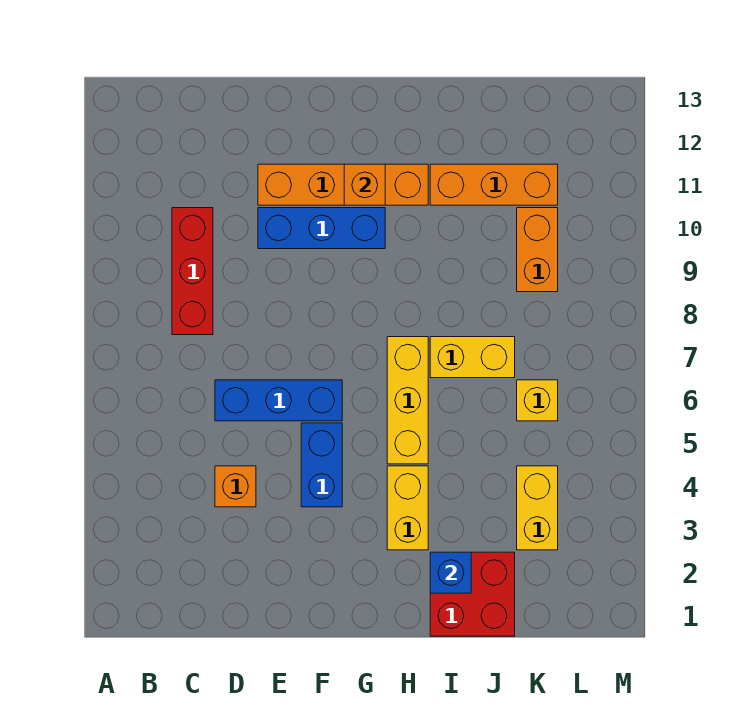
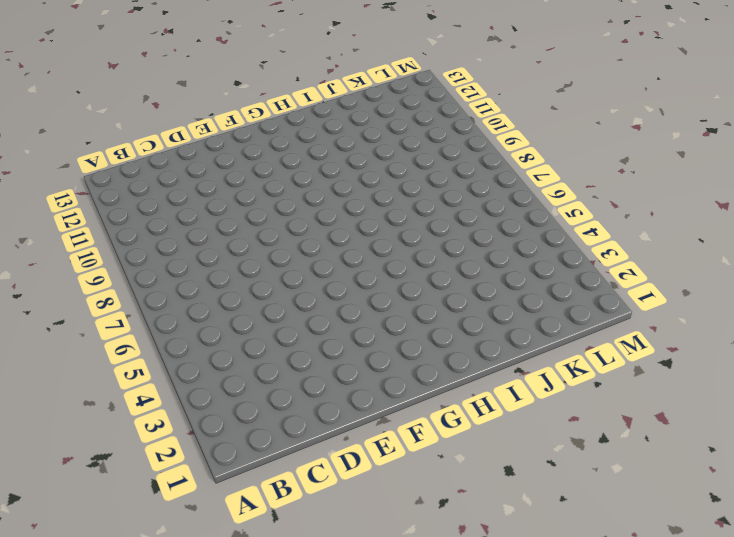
none -> red 1x3 brick [172,208,213,335]
none -> orange 1x1 brick [215,466,256,507]
none -> blue 1x3 brick [215,380,342,421]

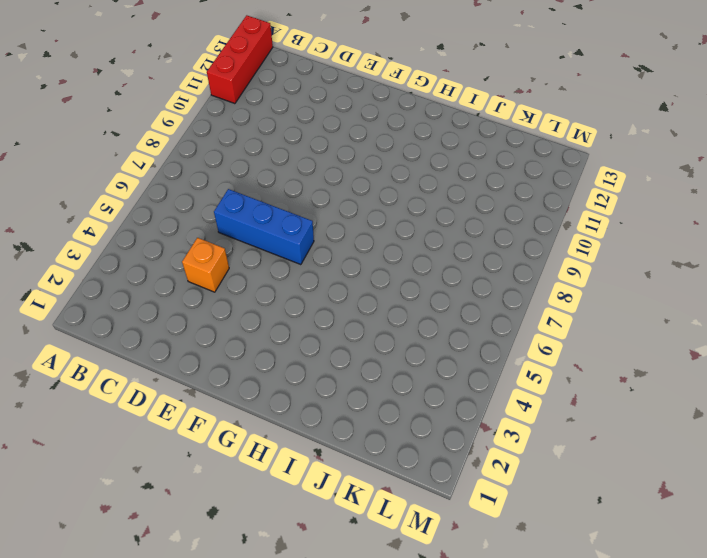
red 1x3 brick [207,15,273,104] -> red 1x3 brick moved to [172,208,213,335]
none -> blue 1x3 brick [258,208,385,249]
none -> orange 1x4 brick [258,164,428,205]
none -> blue 1x2 brick [301,423,342,507]

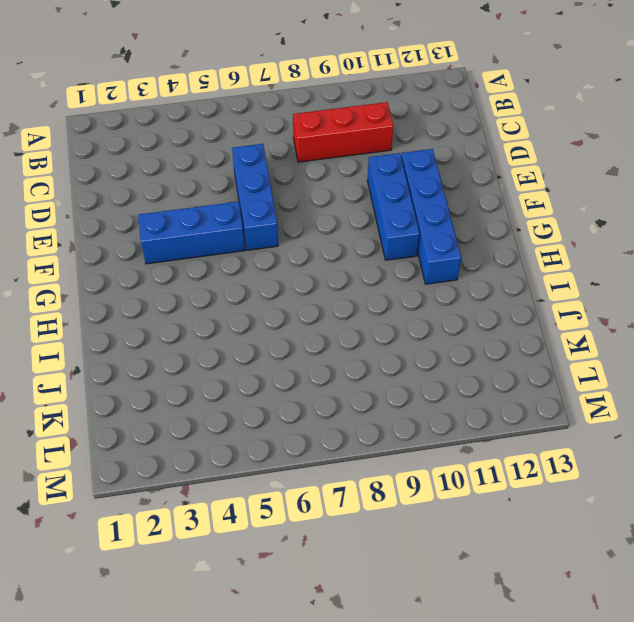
blue 1x4 brick [401,149,461,284] -> orange 1x4 brick [258,164,428,205]
blue 1x3 brick [138,202,245,264] -> blue 1x2 brick [301,423,342,507]
none -> orange 1x1 brick [215,466,256,507]
none -> yellow 1x2 brick [387,466,428,550]
none -> yellow 1x3 brick [387,337,428,464]

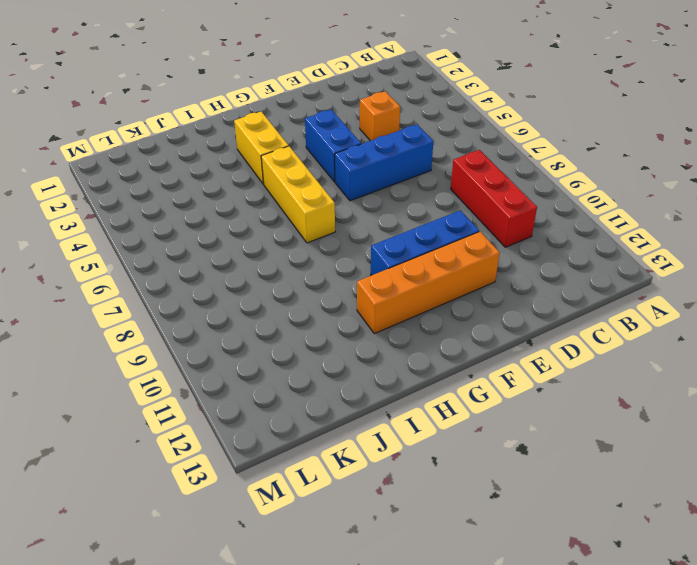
none -> red 2x2 brick [430,552,515,636]
none -> yellow 1x2 brick [430,337,515,378]
none -> orange 1x3 brick [430,164,558,205]

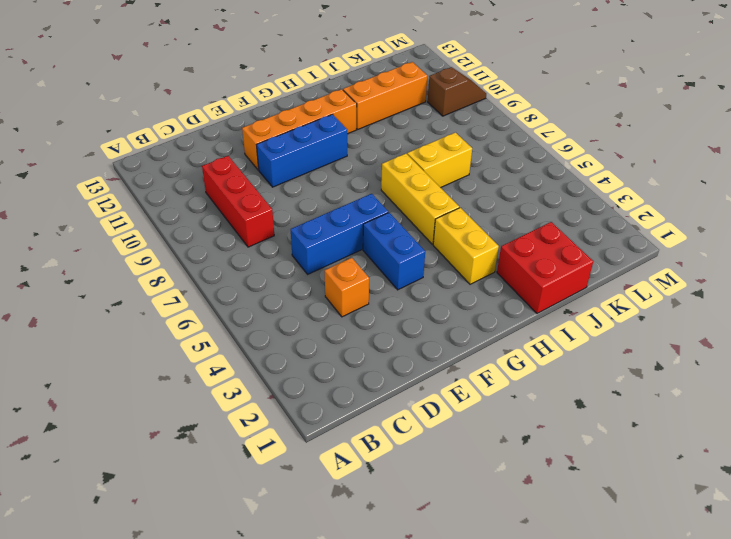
brown 1x2 slope [428,67,486,116] -> none
none -> yellow 1x2 brick [517,466,558,550]
none -> yellow 1x1 brick [517,380,558,421]
none -> orange 1x2 brick [517,208,558,292]

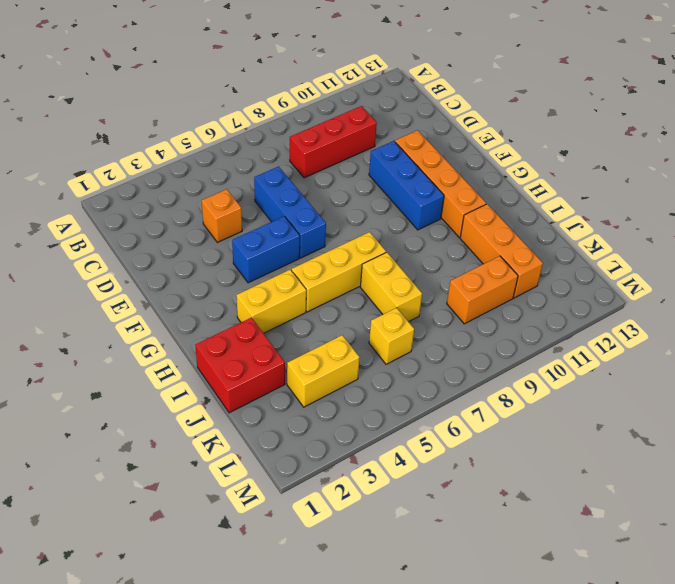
none -> orange 1x1 brick [344,164,385,205]
none -> blue 1x1 brick [430,552,471,593]

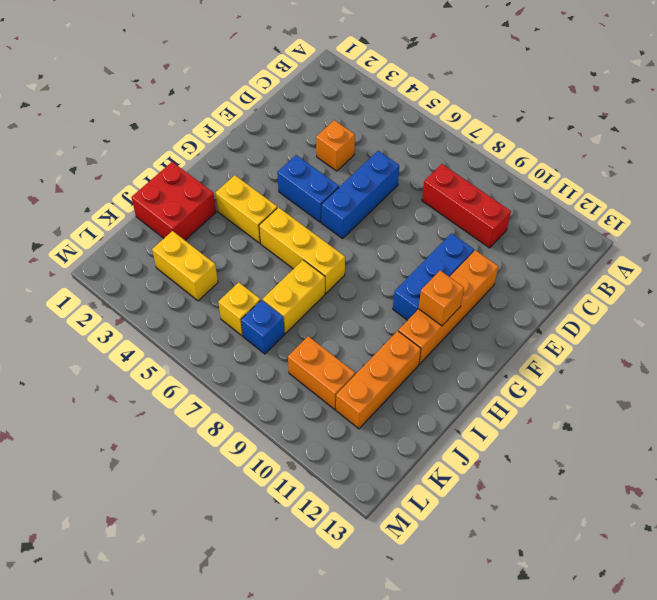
blue 1x1 brick [241,300,285,354] -> blue 1x1 brick moved to [430,552,471,593]

